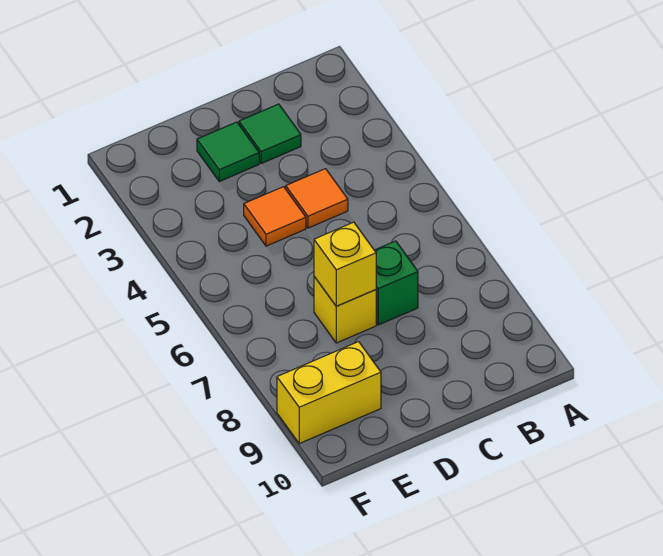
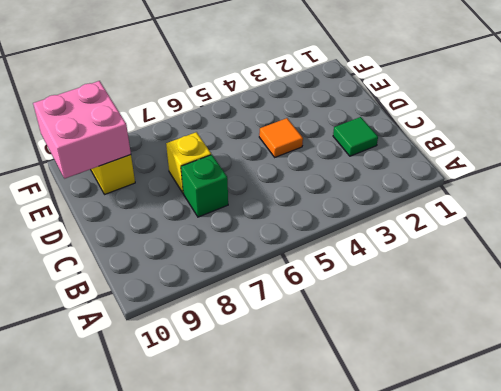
pink 2x2 brick [33,81,131,179] -> none
none -> orange 1x1 tile [286,169,348,228]
none -> green 1x1 tile [197,122,259,181]

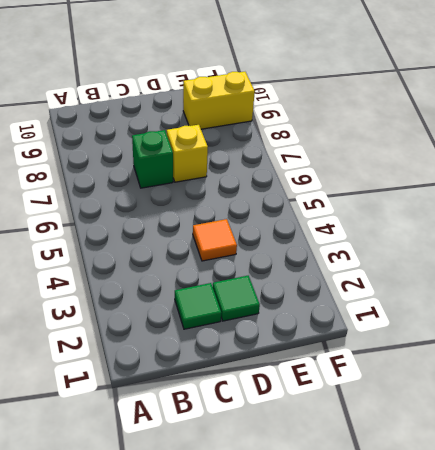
none -> orange 1x1 tile [286,169,348,228]
none -> yellow 1x1 brick [314,222,376,306]

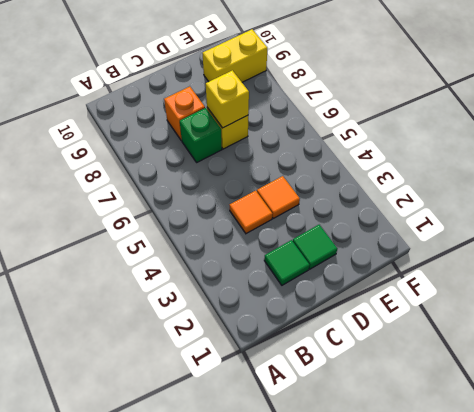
orange 1x1 brick [164,87,205,140] -> none

